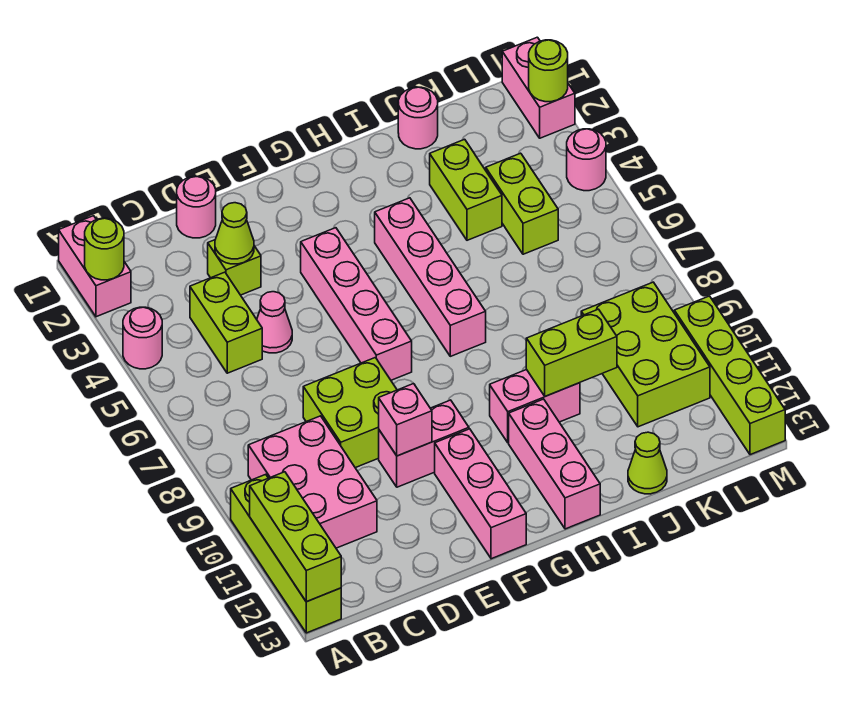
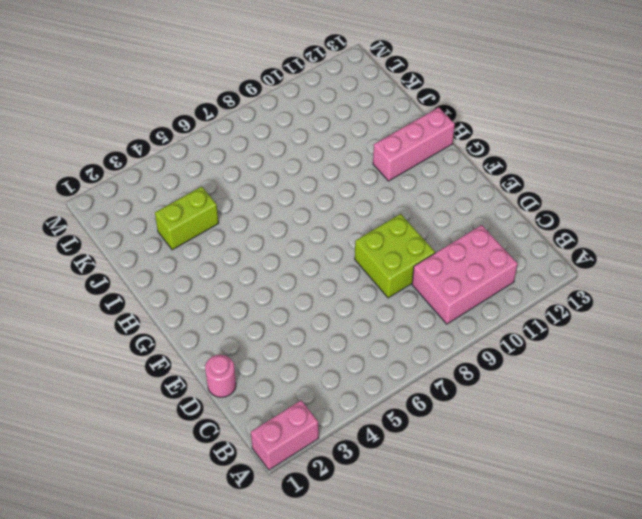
none -> pink 1x1 round brick [123,307,162,369]
none -> lime 1x4 brick [231,474,341,633]
none -> lime 1x2 brick [190,272,262,373]

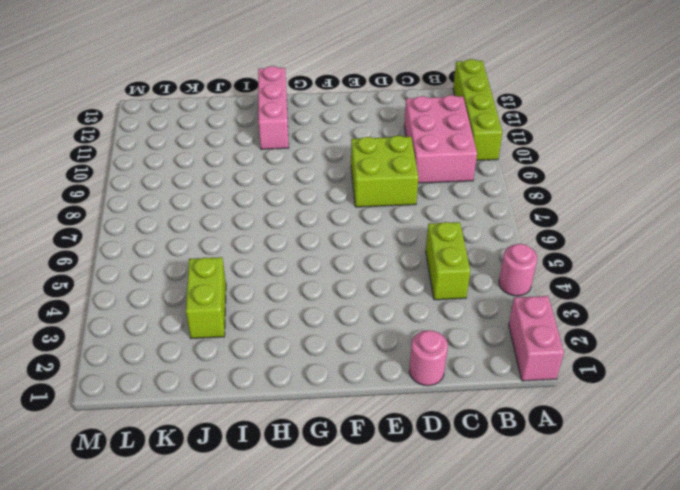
none -> lime 1x1 brick [208,240,261,295]
none -> pink 1x1 cone [257,292,292,353]
none -> pink 1x2 brick [379,400,469,487]

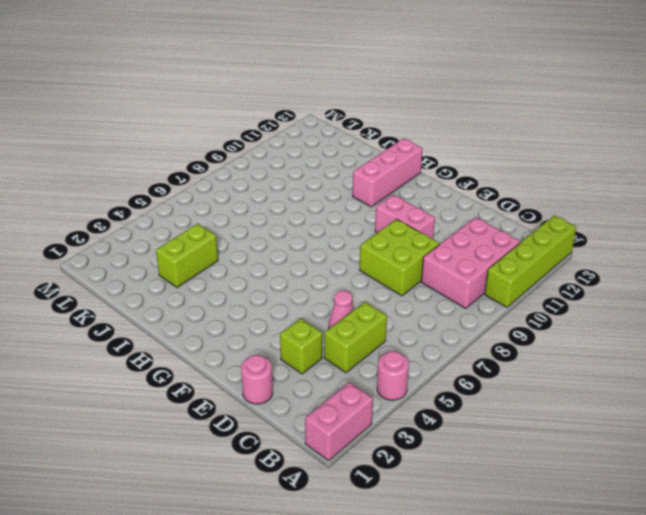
none -> pink 1x4 brick [301,228,412,380]
none -> pink 1x3 brick [435,429,526,559]
none -> pink 1x4 brick [375,198,486,356]

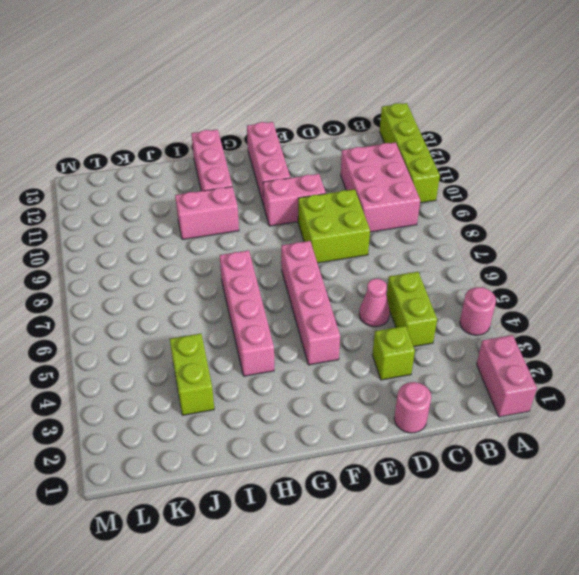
none -> pink 1x1 round brick [398,87,438,149]
none -> lime 1x1 cone [628,432,667,494]
none -> lime 1x2 brick [486,153,558,254]

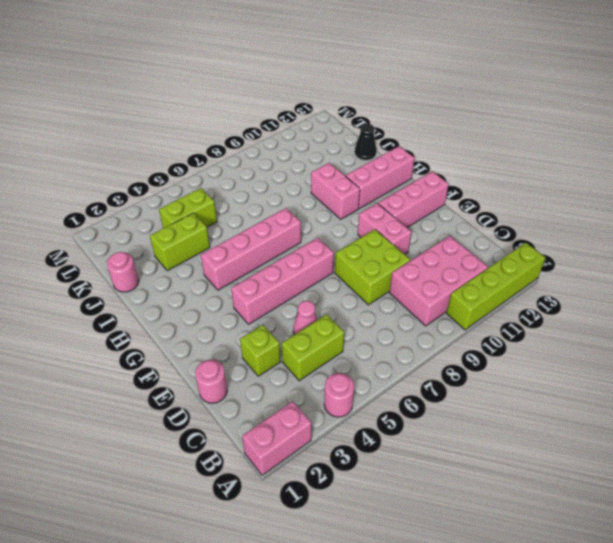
black 1x1 cone [355,124,376,160] -> lime 1x1 cone [628,432,667,494]
none -> lime 2x3 brick [581,282,710,427]
none -> pink 1x2 brick [502,37,575,138]
none -> pink 1x1 round brick [567,129,606,191]

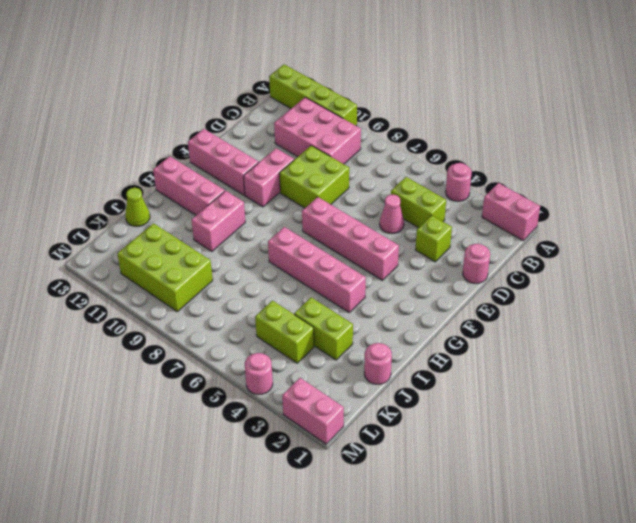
none -> lime 1x4 brick [674,296,785,455]
none -> lime 1x1 round brick [85,218,124,280]
none -> lime 1x3 brick [250,472,341,602]

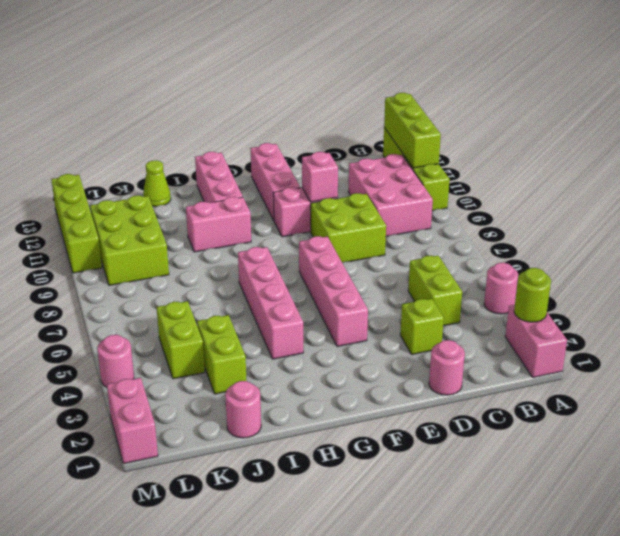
none -> pink 1x1 cone [257,292,292,353]
none -> lime 1x1 cone [215,203,254,264]
none -> lime 1x2 brick [526,309,617,396]

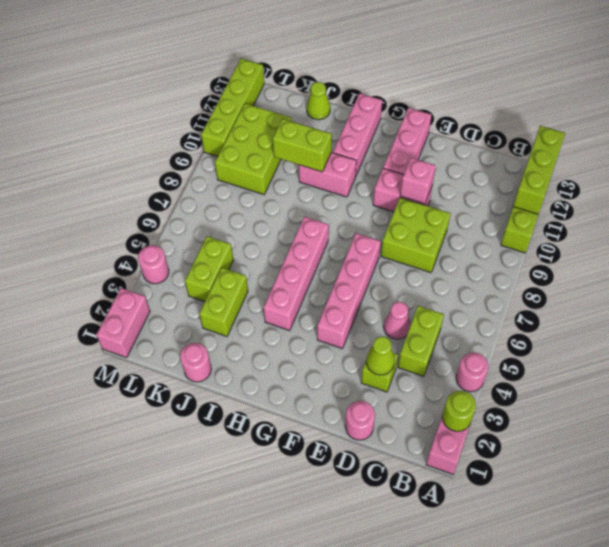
none -> pink 2x3 brick [248,416,377,548]
none -> lime 1x1 round brick [529,40,568,102]

